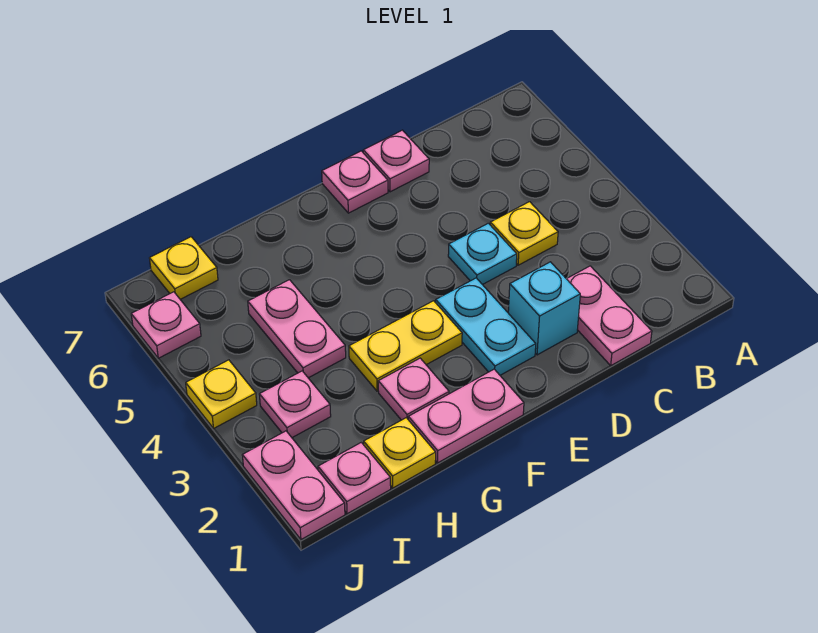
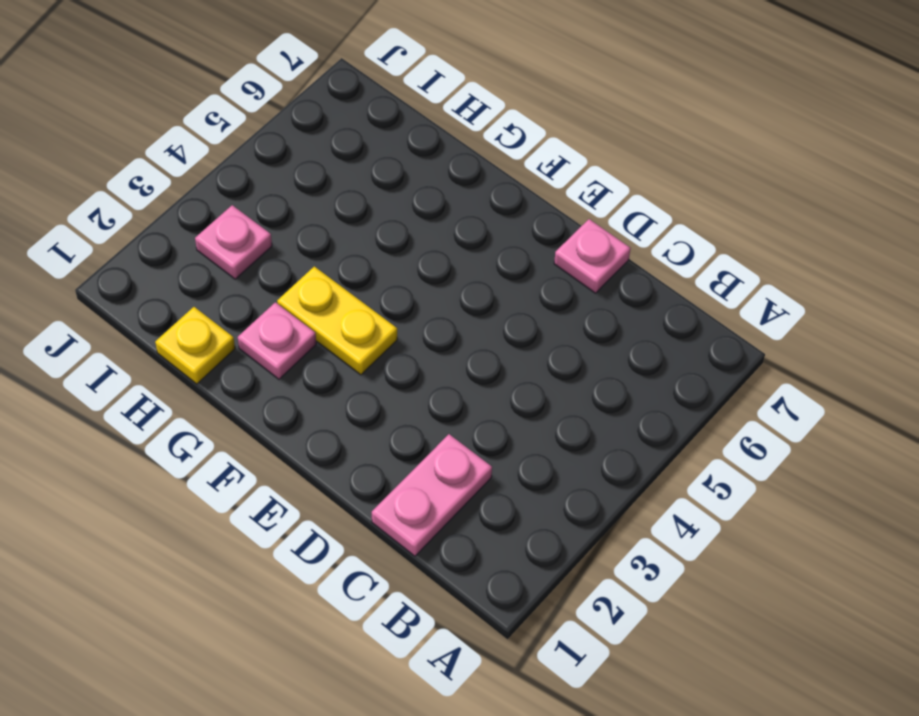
none -> yellow 1x1 plate [490,202,558,265]
none -> cyan 1x1 brick [508,262,580,355]
none -> cyan 1x1 plate [448,223,517,285]

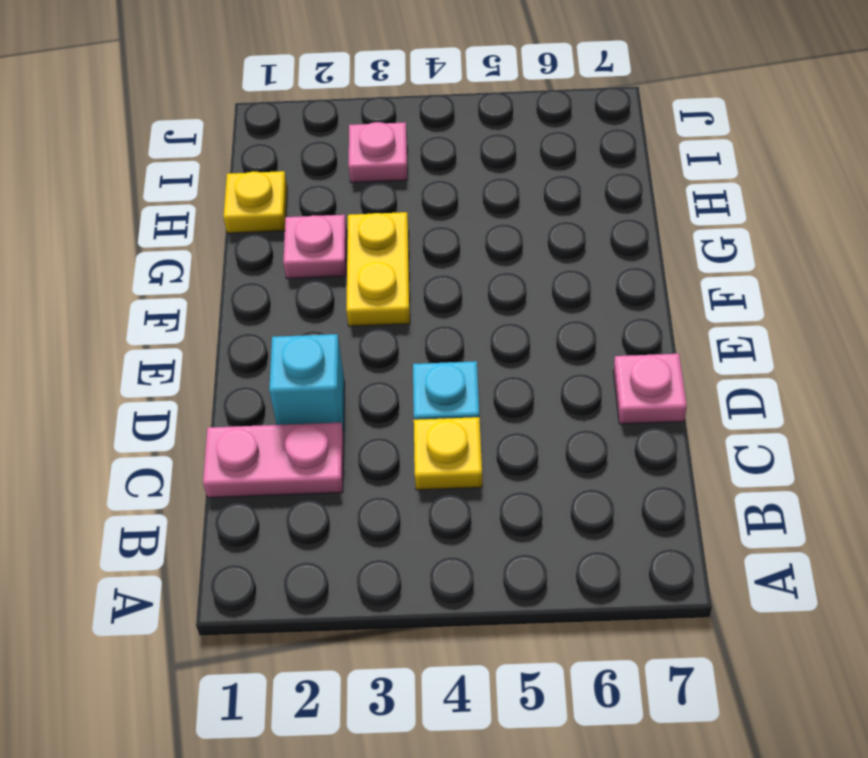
none -> cyan 1x2 plate [436,278,536,375]
none -> pink 1x1 plate [322,151,388,213]
none -> pink 1x2 plate [408,369,524,463]

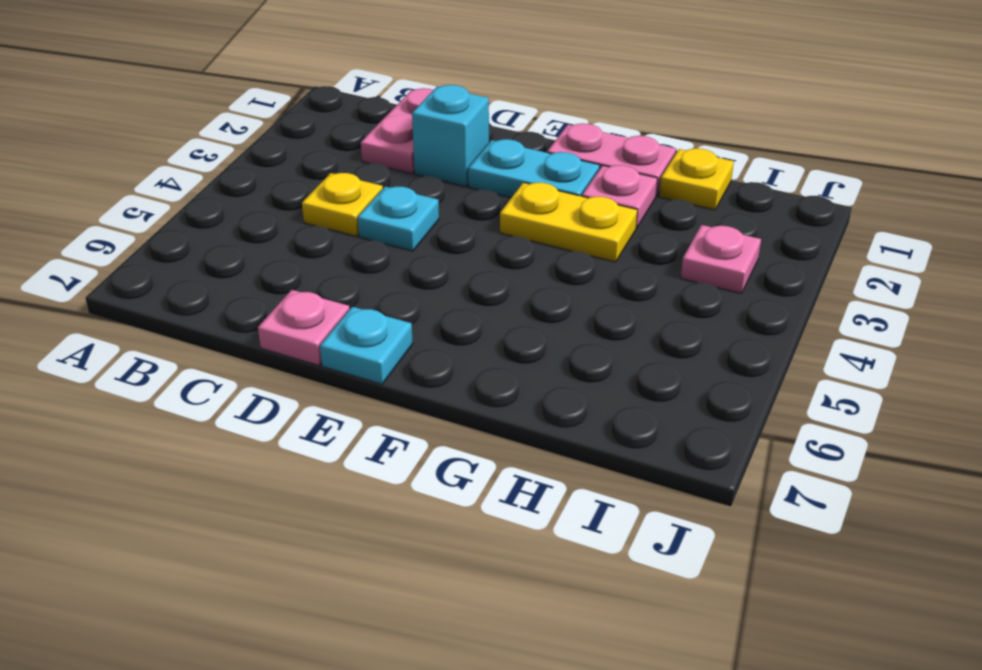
cyan 1x2 plate [468,139,600,198] -> cyan 1x2 plate turned to [436,278,536,375]
cyan 1x1 plate [320,307,413,384] -> pink 1x1 plate [322,151,388,213]
none -> pink 1x2 plate [248,280,346,378]
none -> pink 1x1 plate [318,442,391,514]
none -> yellow 1x1 plate [150,237,218,299]

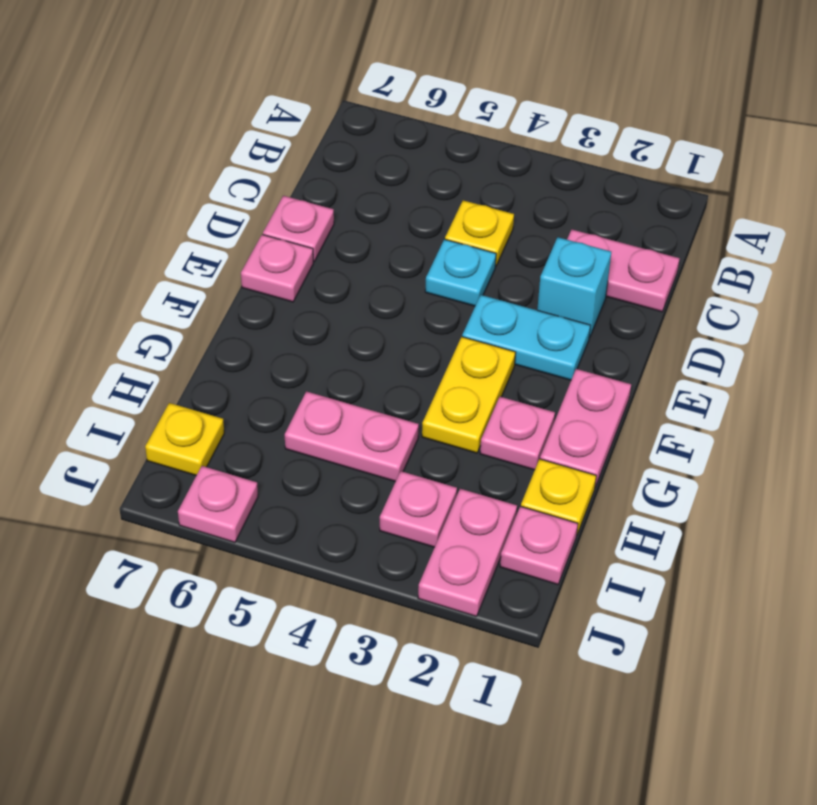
pink 1x2 plate [418,489,517,617] -> pink 1x2 plate turned to [242,431,345,540]
none -> yellow 1x1 plate [186,360,257,428]

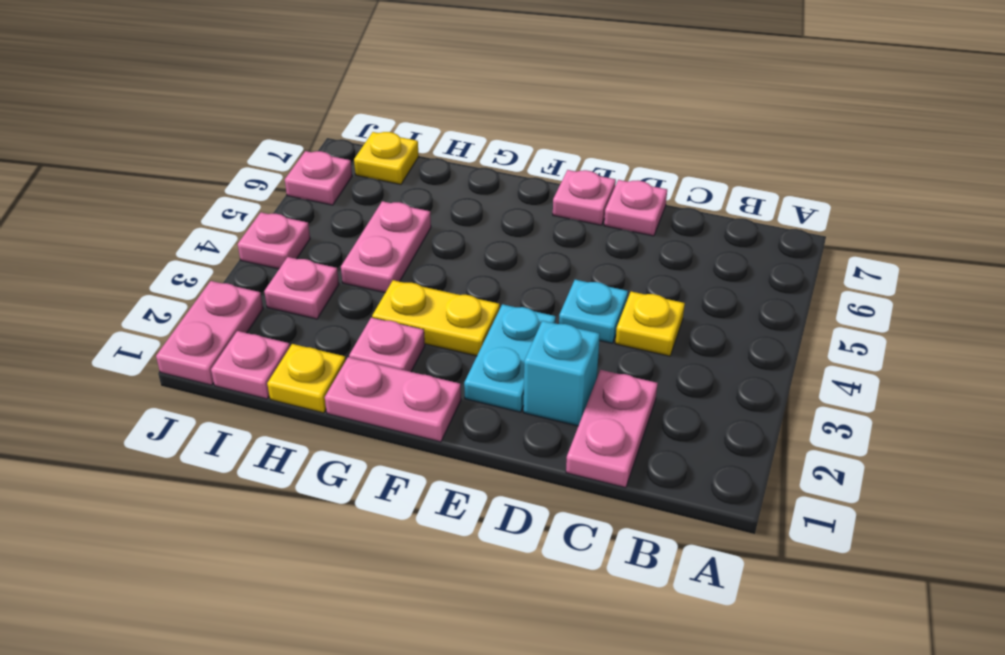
pink 1x1 plate [238,213,310,269] -> yellow 1x1 plate [186,360,257,428]

